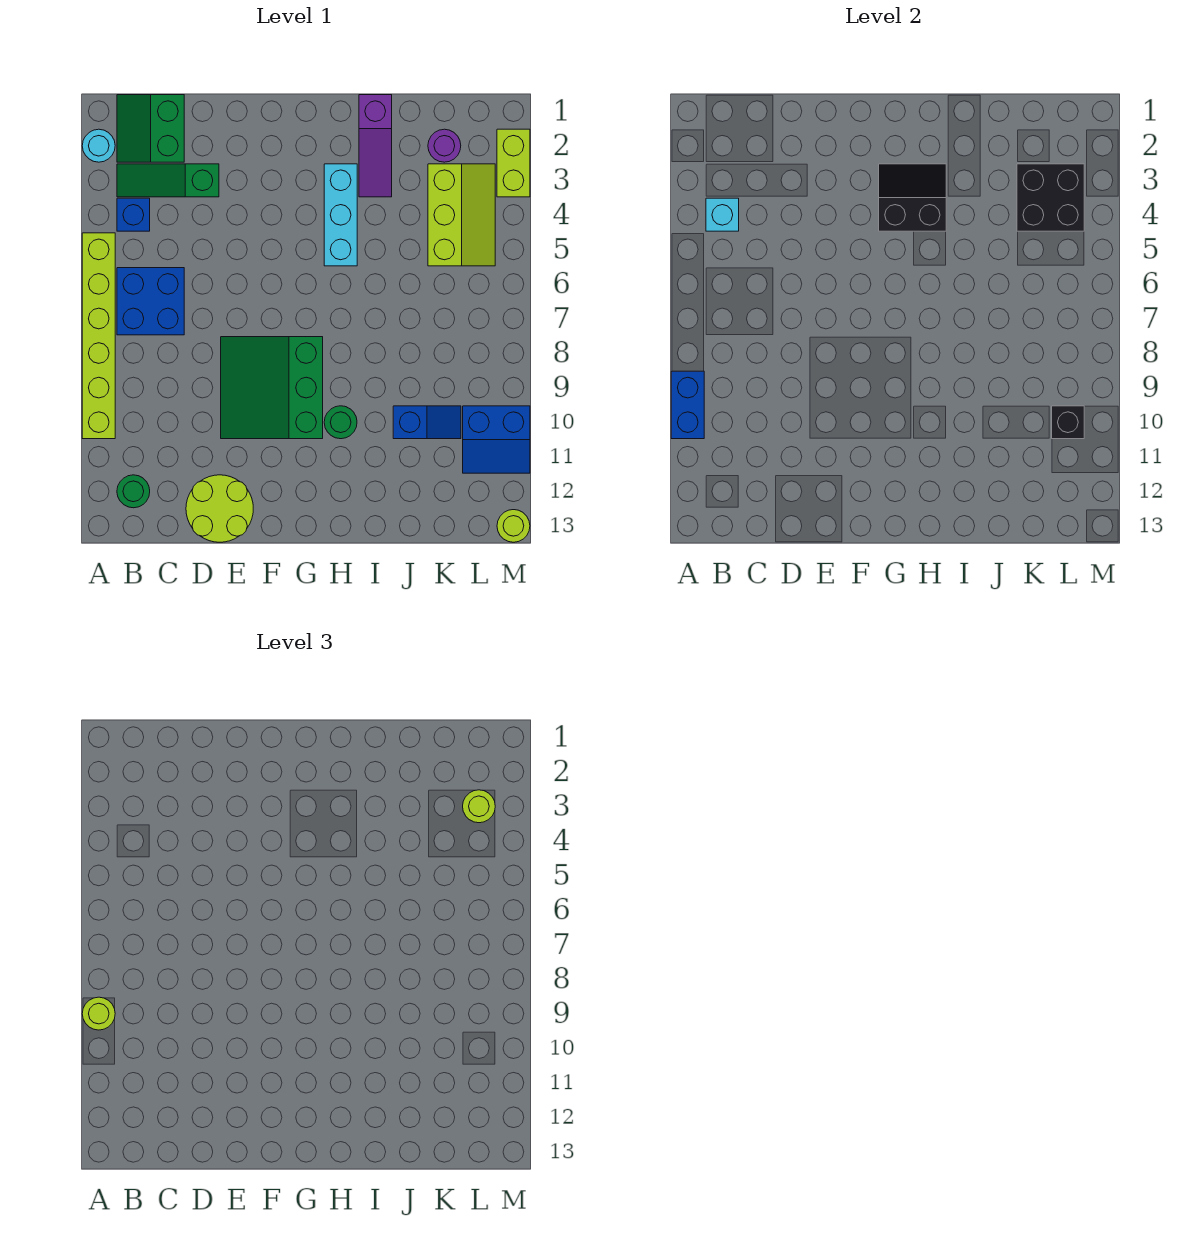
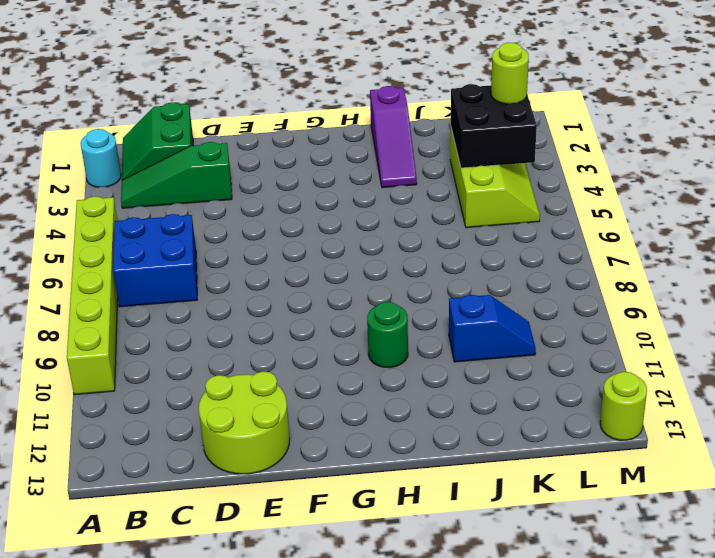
none -> blue 1x1 brick [117,198,150,231]
none -> green 1x1 round brick [117,475,150,508]
none -> green 3x3 slope [221,337,323,439]

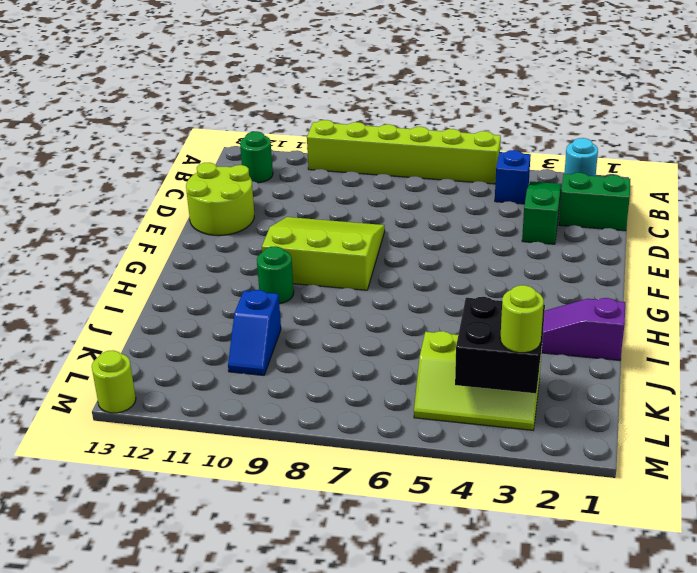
lime 3x3 slope [262,217,385,290] -> green 3x3 slope [221,337,323,439]
none -> blue 2x2 brick [117,268,184,335]
none -> cyan 1x3 brick [324,164,357,266]
none -> purple 1x1 round brick [428,129,461,162]

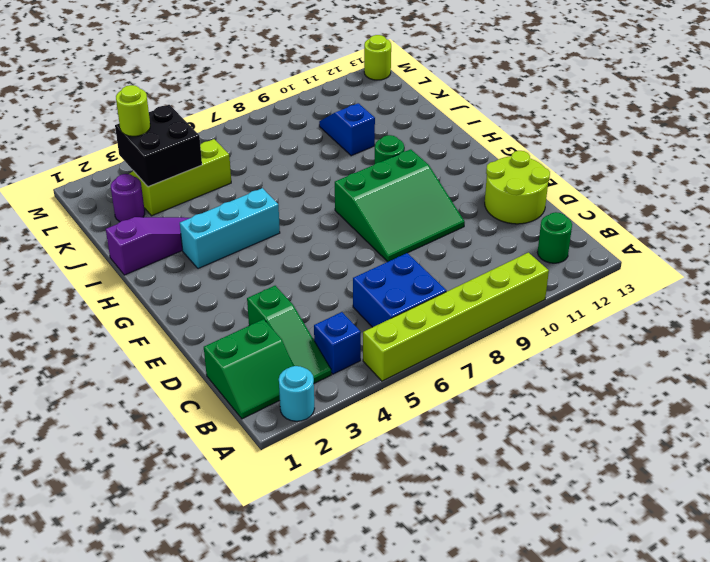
none -> blue 2x2 slope [463,406,530,473]
none -> lime 1x2 brick [497,129,530,197]
none -> blue 1x2 brick [671,371,704,439]

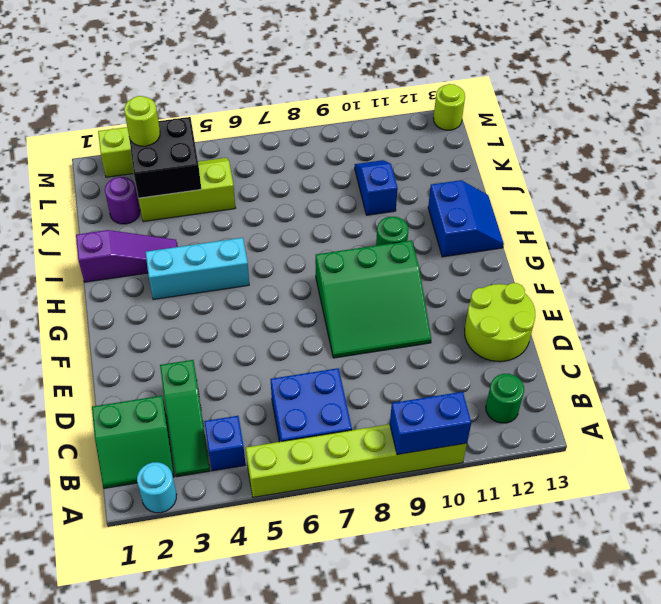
blue 2x2 slope [428,180,504,257] -> blue 2x2 slope moved to [463,406,530,473]
none -> cyan 1x1 brick [706,198,739,231]
none -> black 2x2 slope [879,164,946,231]
none -> black 1x1 brick [1052,406,1084,439]

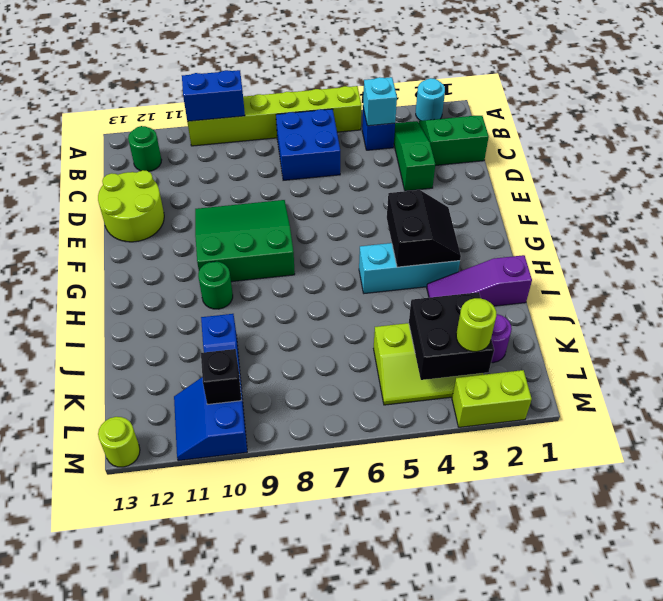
none -> lime 1x1 round brick [82,997,115,1030]

